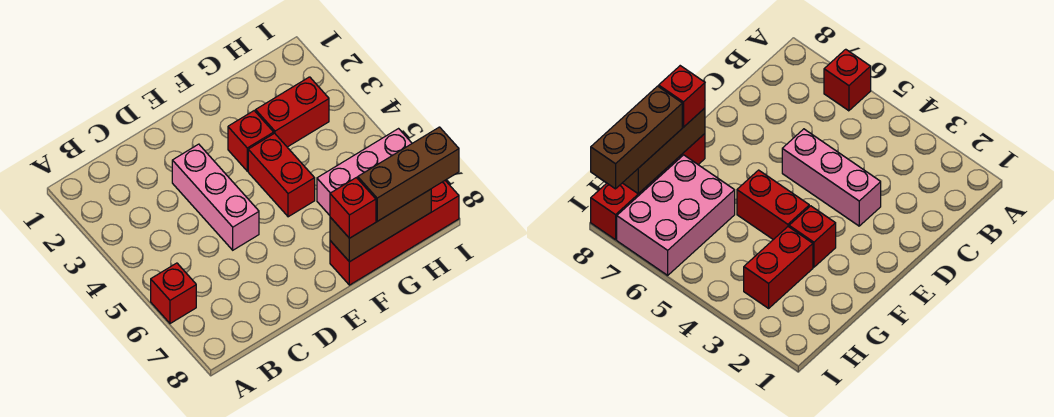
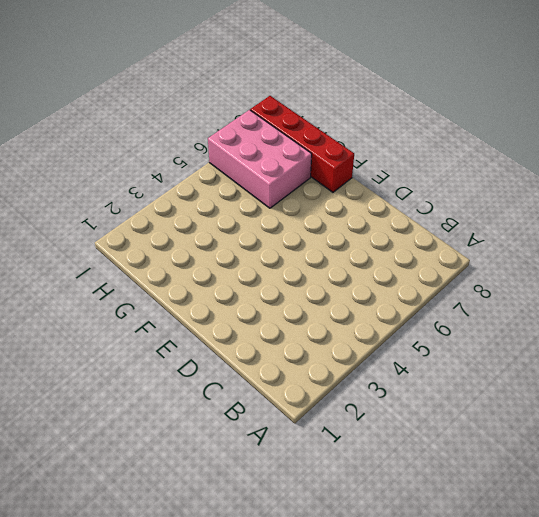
none -> red 1x1 brick [151,263,196,324]
none -> pink 1x3 brick [172,144,259,250]

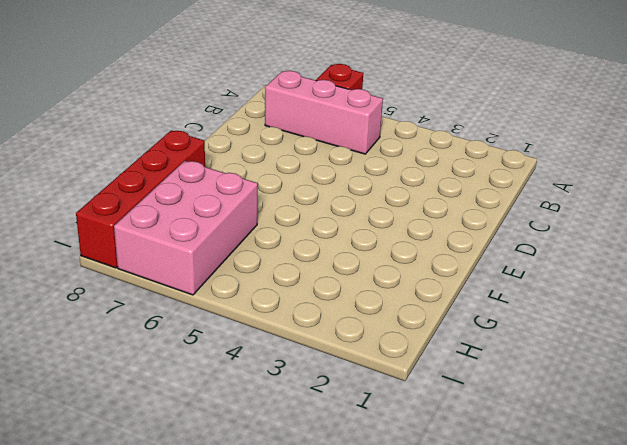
pink 1x3 brick [265,71,383,154] -> pink 1x3 brick moved to [172,144,259,250]
none -> red 1x1 brick [228,111,274,171]
none -> red 1x2 brick [248,133,315,217]

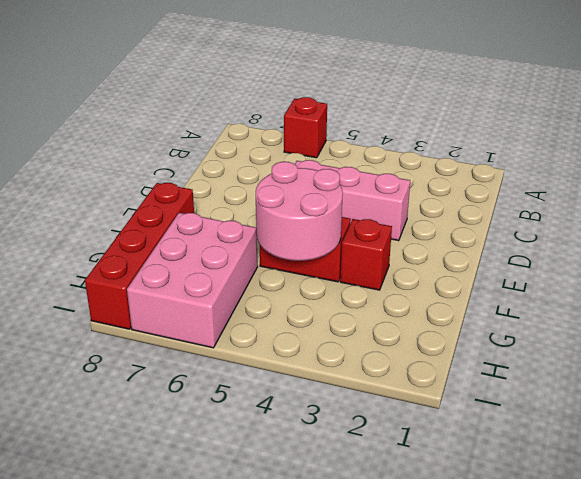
pink 2x2 round brick [256,162,343,261] -> none
none -> red 1x2 brick [256,77,329,147]
none -> brown 1x3 brick [330,189,431,262]

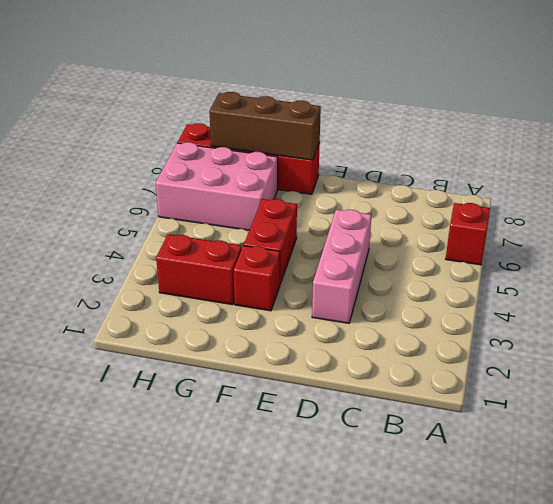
none -> red 1x1 brick [330,178,376,238]
none -> brown 1x3 brick [358,127,459,221]

